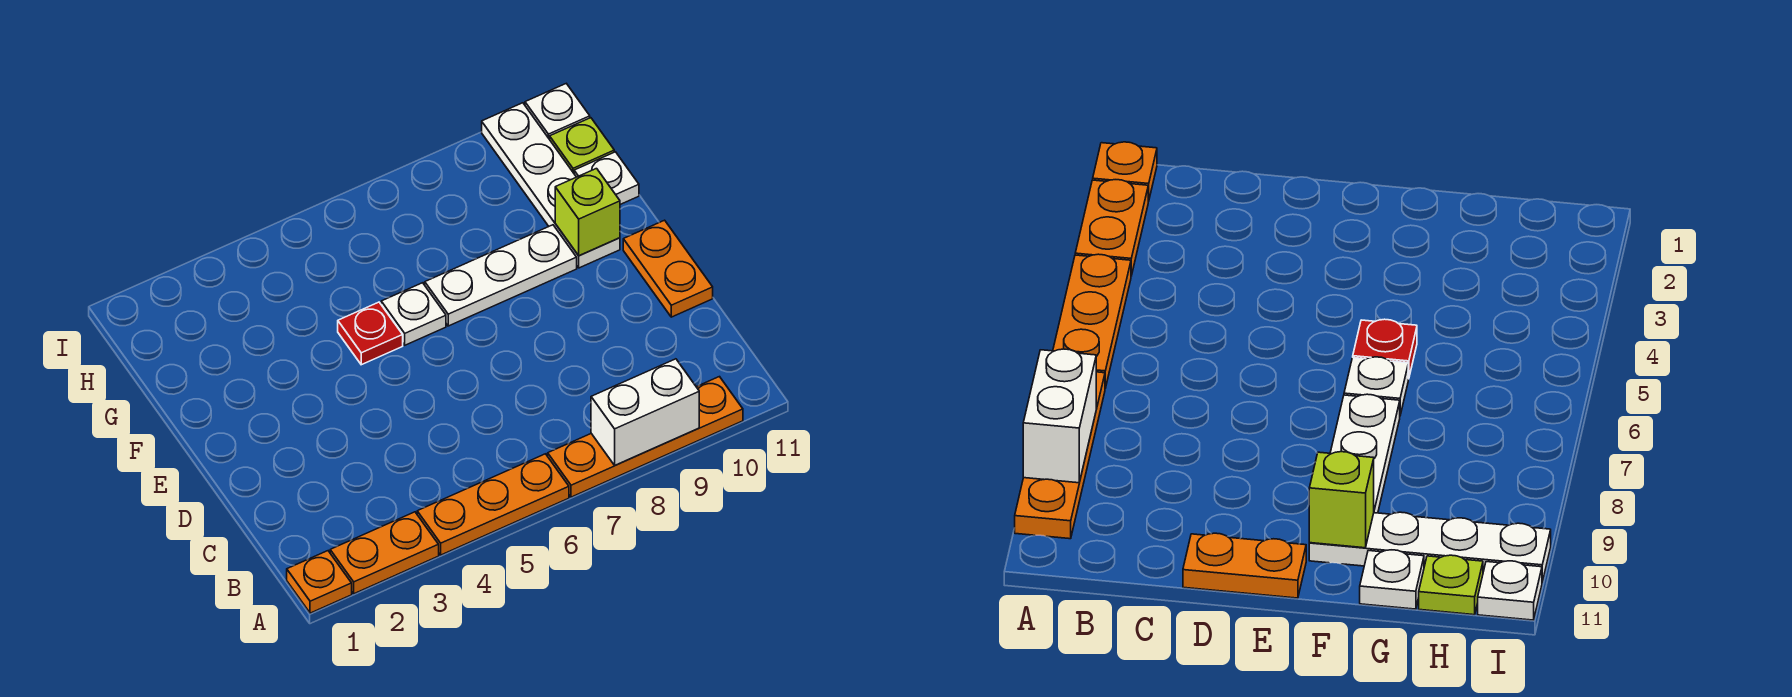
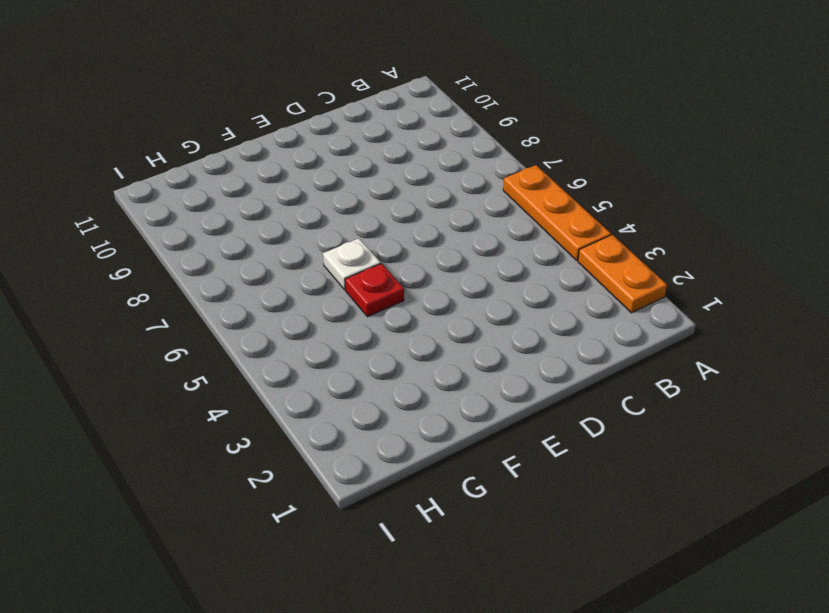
none -> orange 1x1 plate [287,551,352,613]
none -> orange 1x4 plate [548,377,743,497]
none -> orange 1x2 plate [623,220,713,317]

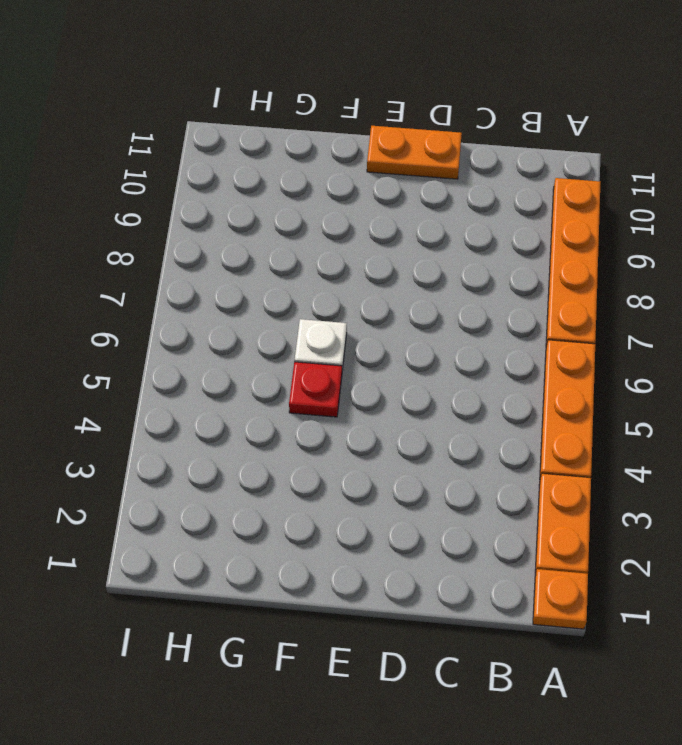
none -> white 1x3 plate [425,225,577,326]
none -> white 1x4 plate [482,103,620,268]
none -> white 1x1 plate [574,152,639,204]

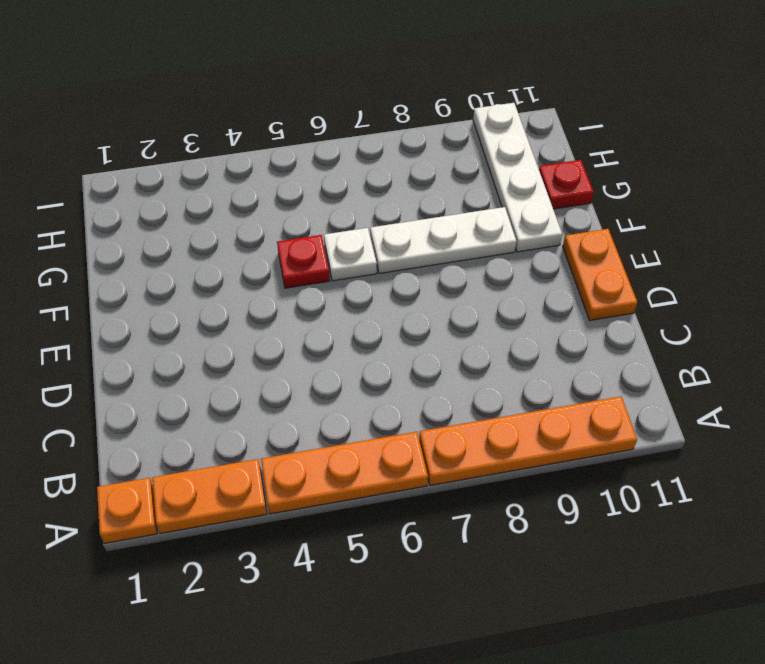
red 1x1 plate [539,160,594,209] -> white 1x1 plate [574,152,639,204]
none -> lime 1x1 plate [550,118,614,173]
none -> white 1x1 plate [525,84,590,139]
none -> white 1x2 brick [591,359,699,465]

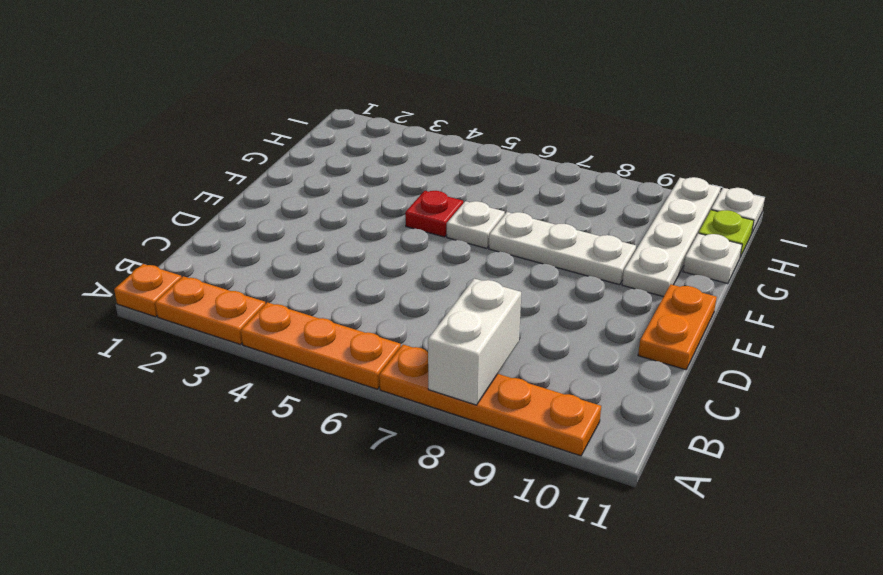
white 1x2 brick [428,279,521,405] -> white 1x2 brick turned to [591,359,699,465]
none -> lime 1x1 brick [555,169,620,256]

